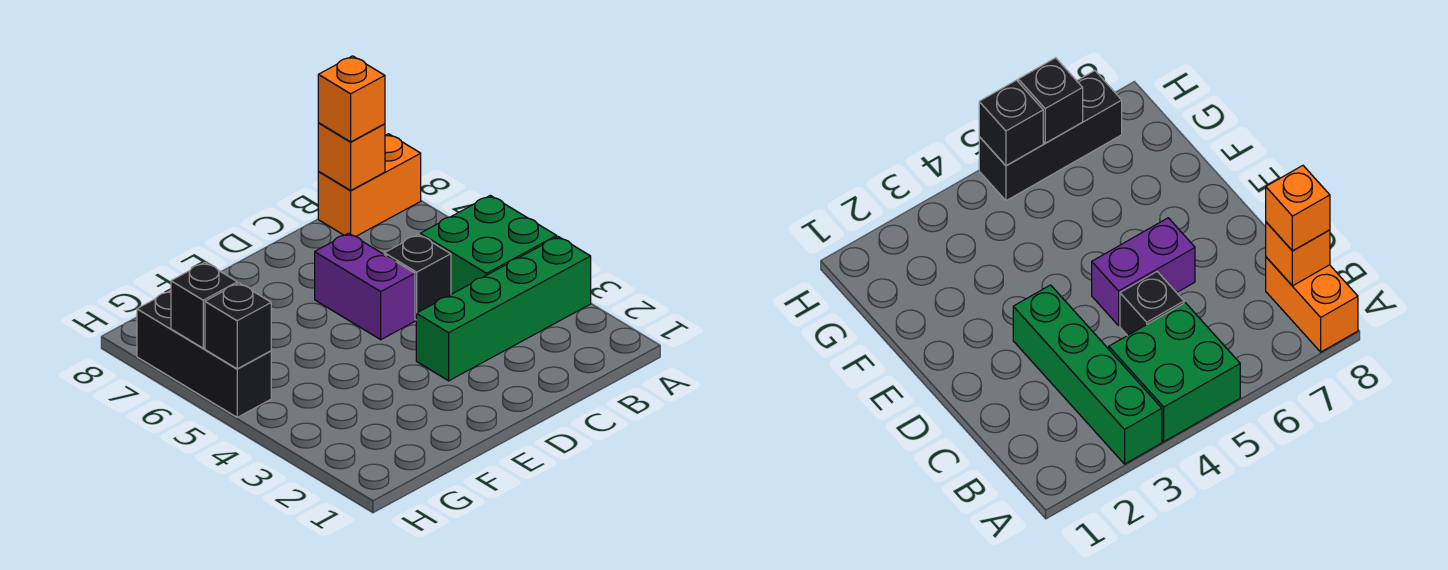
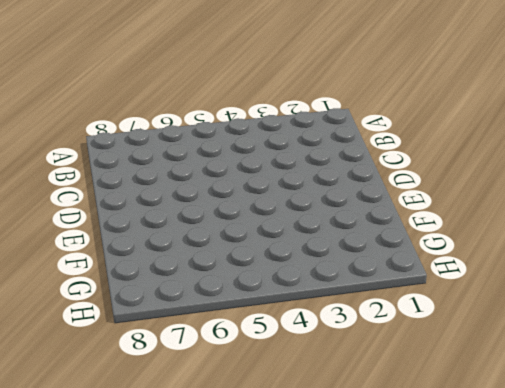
none -> green 1x4 brick [416,237,591,381]
none -> green 2x2 brick [420,195,557,294]

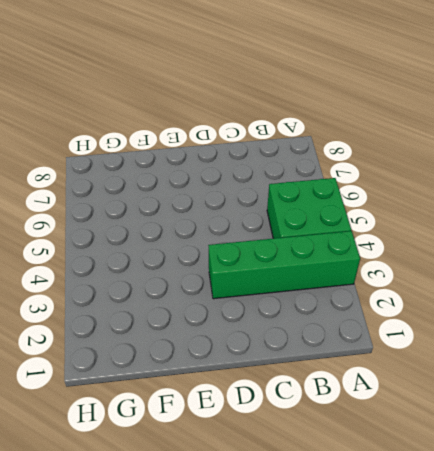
none -> orange 1x2 brick [318,134,421,236]
none -> black 1x1 brick [384,234,451,320]

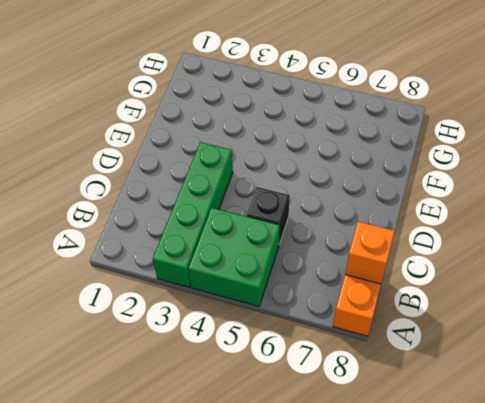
none -> purple 1x2 brick [315,233,415,340]
none -> black 1x3 brick [137,291,271,417]

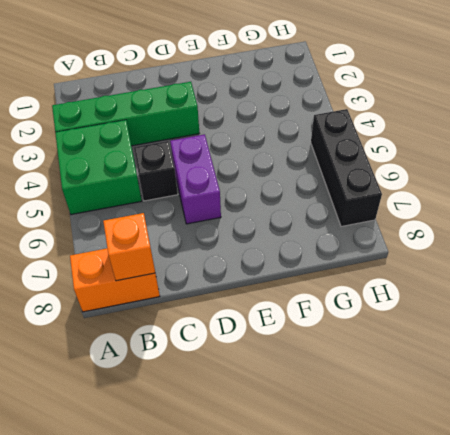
none -> black 1x1 brick [205,283,271,369]
none -> black 1x1 brick [171,263,237,348]

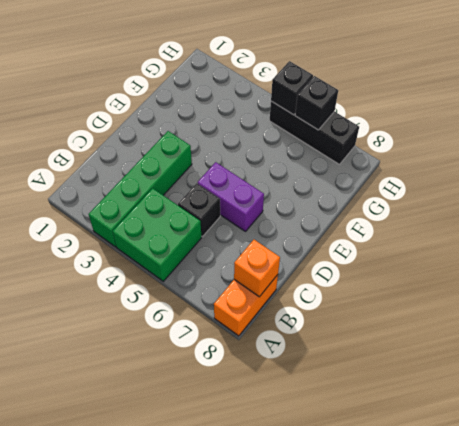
none -> orange 1x1 brick [318,56,385,142]

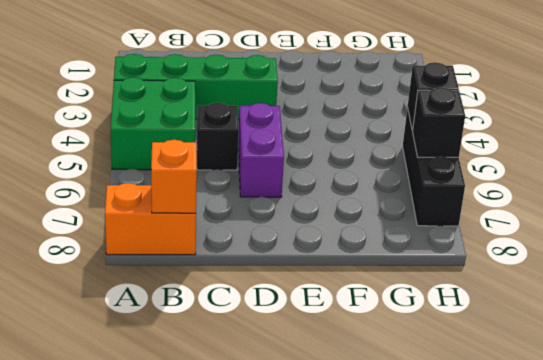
none -> orange 1x1 brick [318,56,385,142]

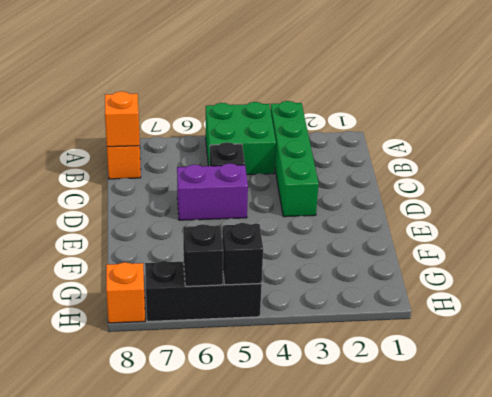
orange 1x1 brick [106,262,145,323] -> orange 1x1 brick moved to [318,56,385,142]

